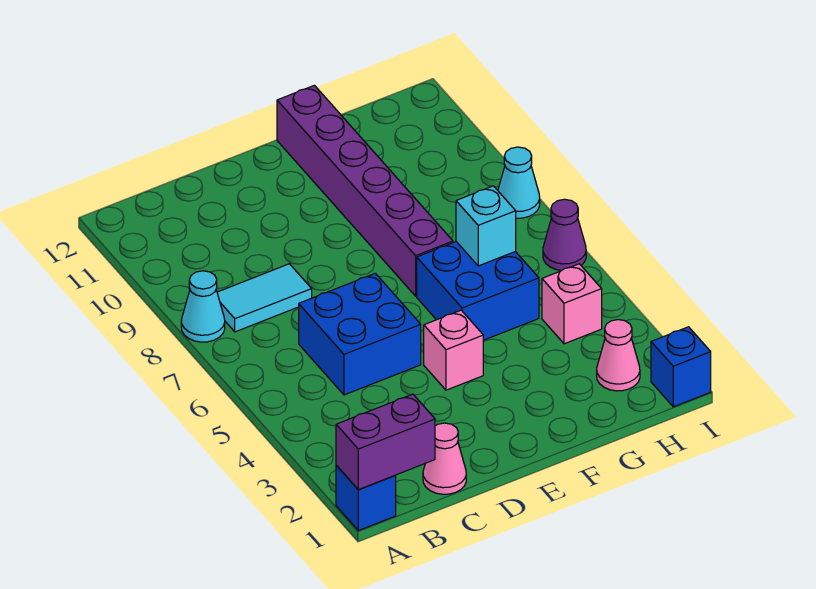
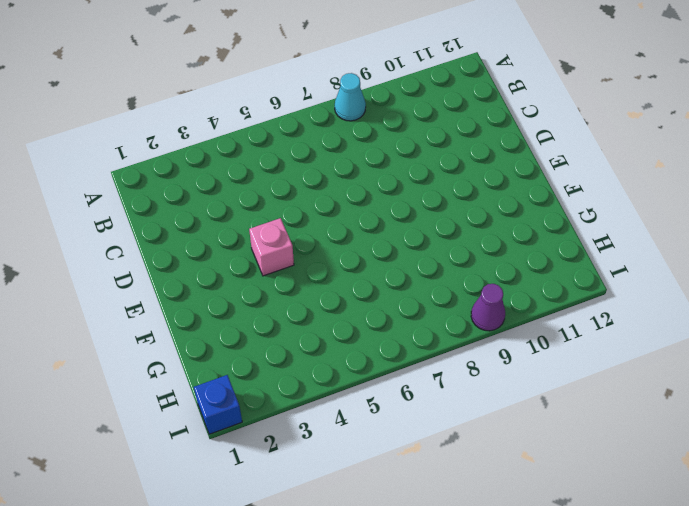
purple 1x1 cone [471,284,505,331] -> purple 1x1 cone moved to [543,199,586,271]
none -> blue 1x1 brick [336,466,396,531]
none -> cyan 1x2 tile [217,264,312,332]
none -> pink 1x1 cone [423,423,466,494]

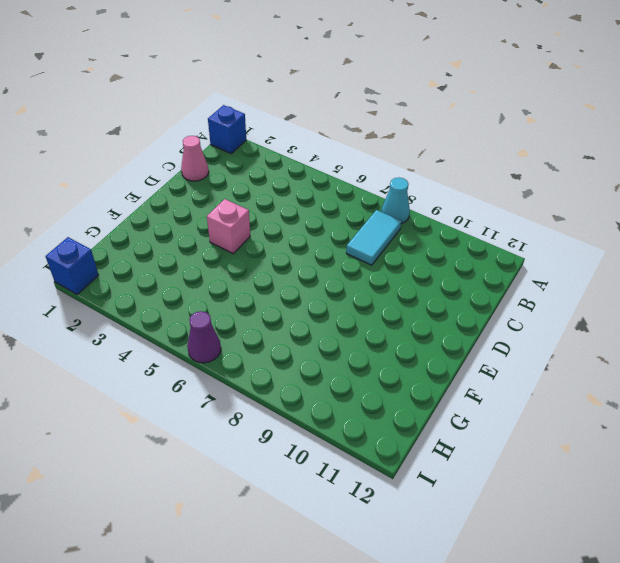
none -> blue 2x2 brick [299,273,421,395]
none -> blue 2x2 brick [417,242,539,340]
none -> purple 1x6 brick [277,85,453,296]

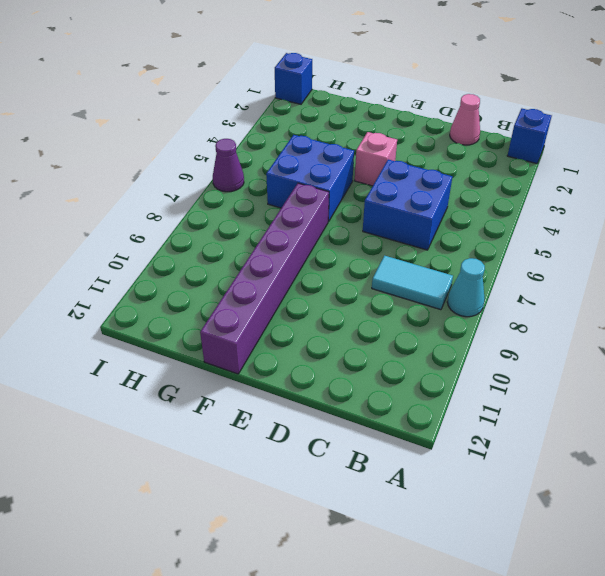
none -> pink 1x1 cone [597,320,640,391]
none -> pink 1x1 brick [542,264,602,344]
none -> cyan 1x1 cone [498,147,540,218]

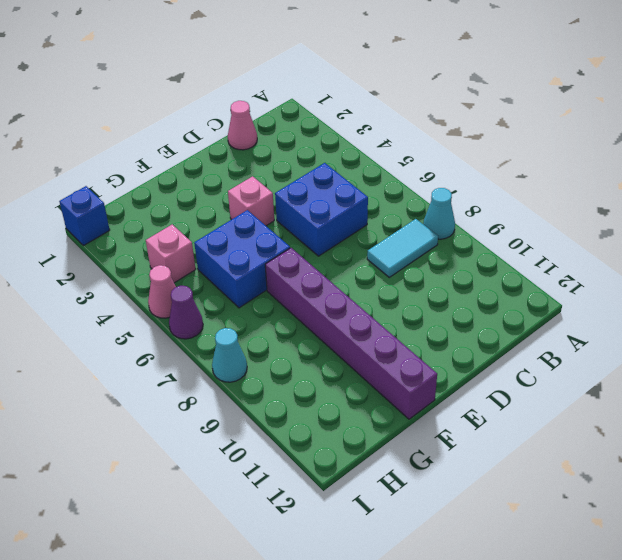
pink 1x1 cone [148,265,176,318] -> pink 1x1 cone moved to [597,320,640,391]
none -> blue 1x1 brick [336,466,396,531]
none -> purple 1x2 brick [336,394,435,490]
none -> cyan 1x1 brick [456,186,516,266]

